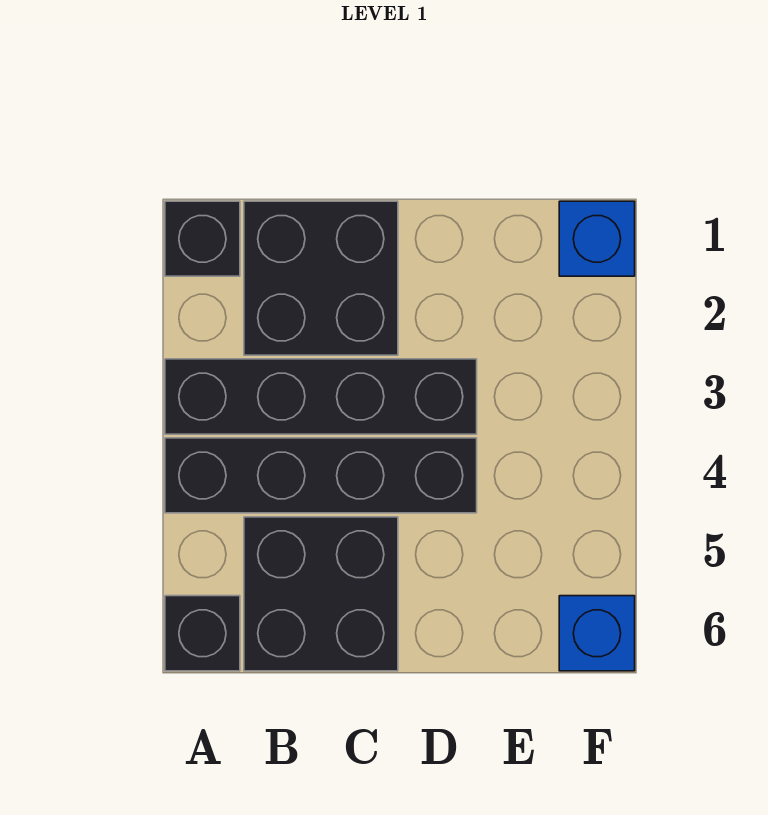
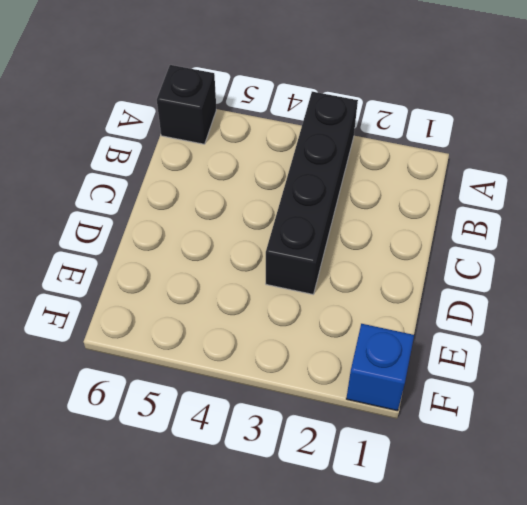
none -> black 1x1 brick [165,201,240,276]
none -> black 1x4 brick [165,438,477,513]

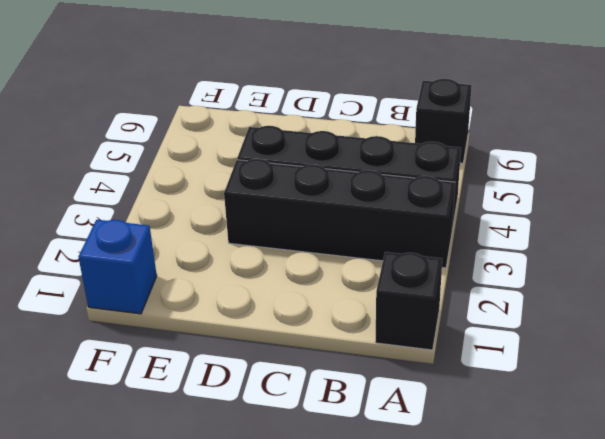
none -> black 2x2 brick [244,201,398,355]
none -> black 2x2 brick [244,517,398,671]

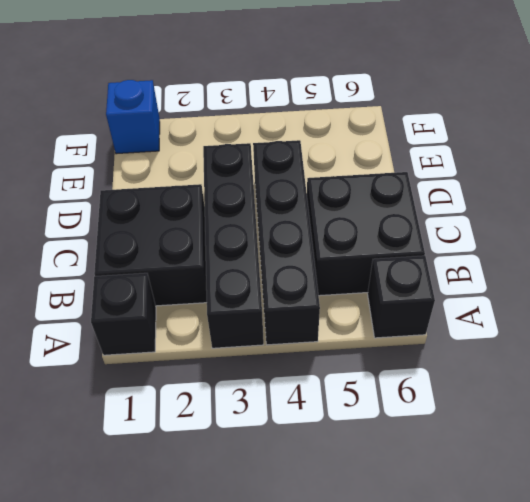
none -> blue 1x1 brick [559,596,635,671]

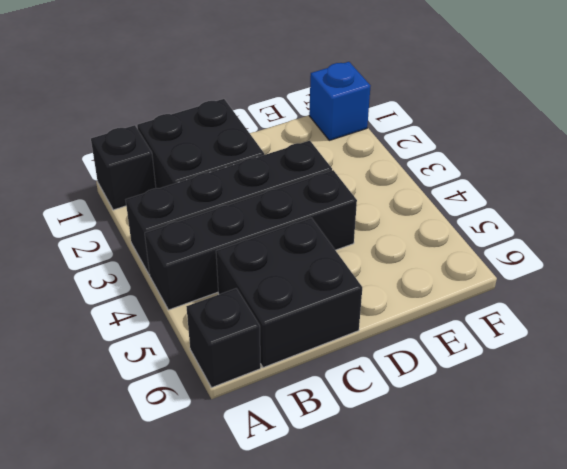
none -> blue 1x1 brick [559,596,635,671]

